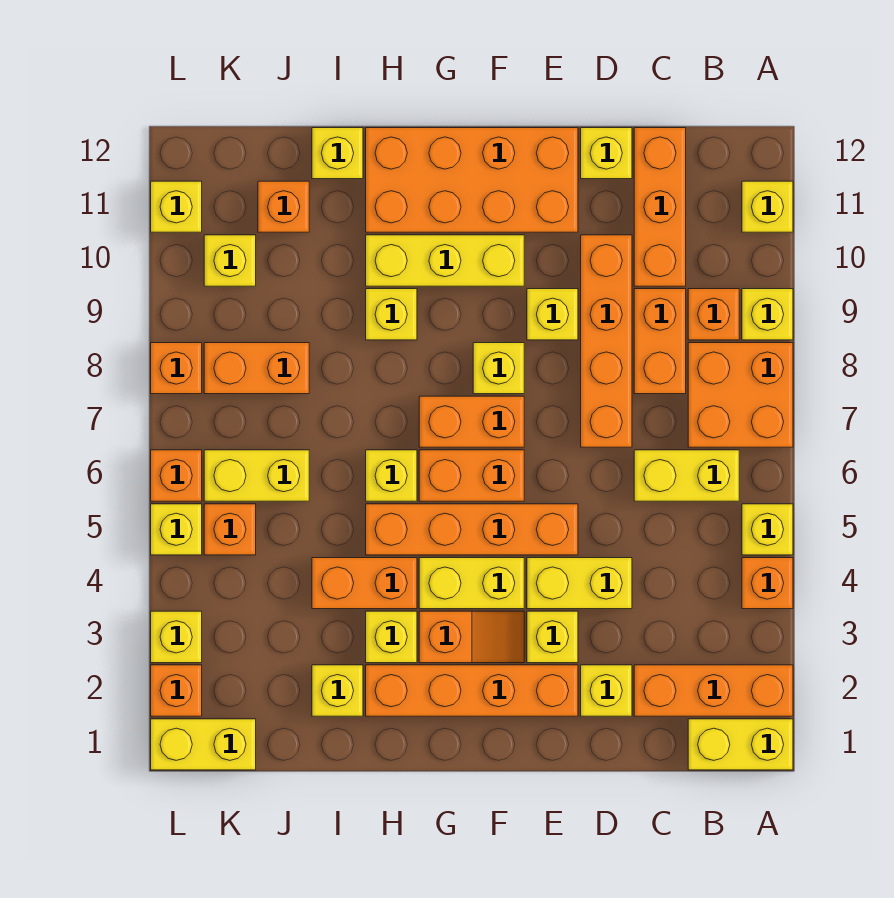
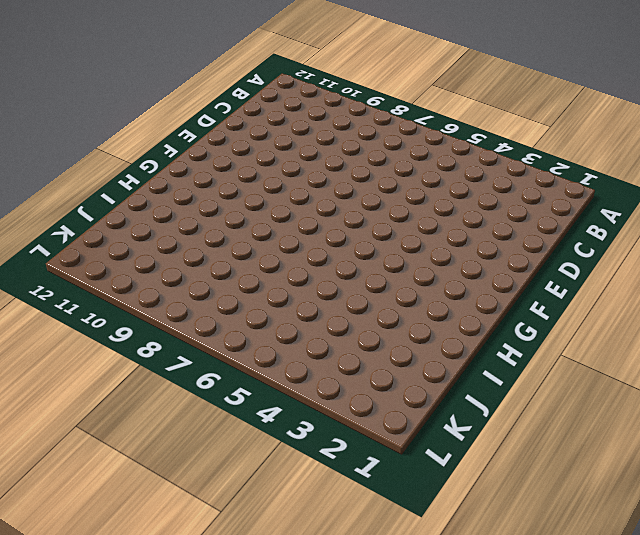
none -> yellow 1x2 brick [688,719,793,770]
none -> orange 1x3 brick [634,665,793,716]
none -> orange 1x1 brick [742,558,793,609]
none -> yellow 1x1 brick [742,504,793,555]

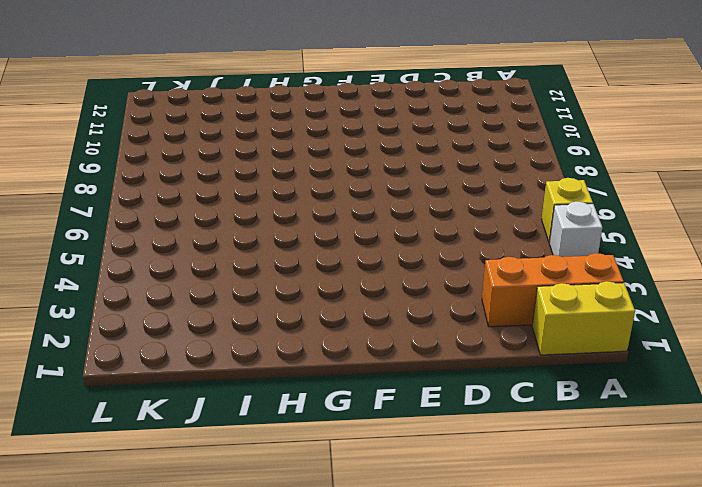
white 1x1 brick [549,202,602,257] -> orange 1x1 brick [742,558,793,609]
none -> orange 2x2 brick [688,343,793,447]
none -> yellow 1x1 brick [742,289,793,340]
none -> yellow 1x1 brick [742,181,793,232]
none -> yellow 1x2 brick [634,450,739,501]

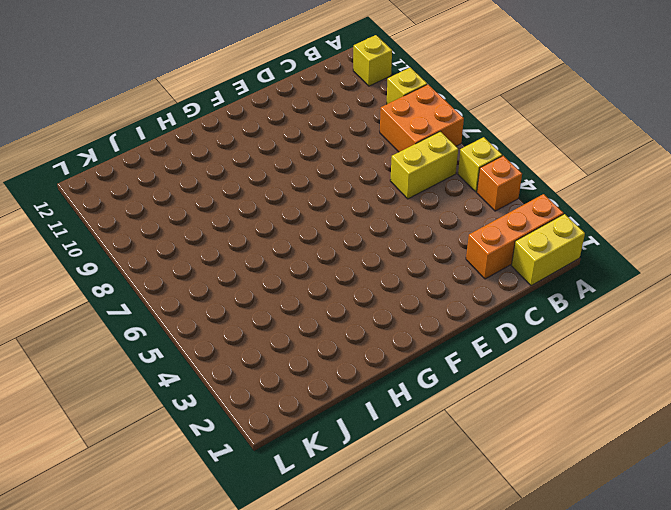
none -> orange 1x1 brick [688,289,739,340]
none -> orange 1x2 brick [634,289,686,394]
none -> orange 1x3 brick [634,128,686,286]
none -> yellow 1x1 brick [581,665,632,716]

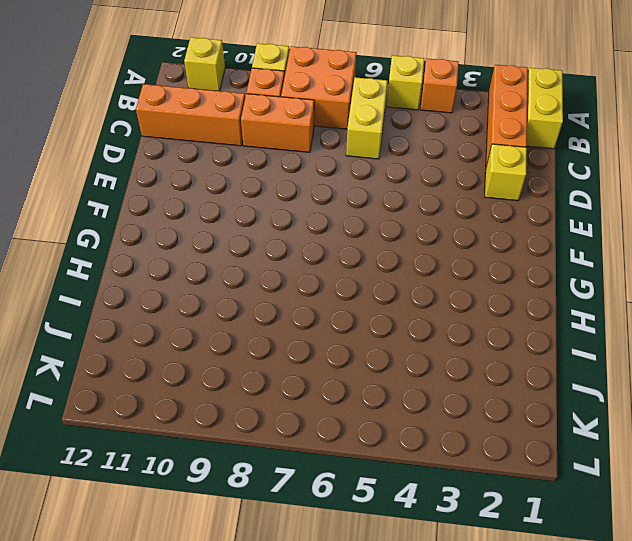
none -> yellow 1x2 brick [527,558,632,609]
none -> orange 1x4 brick [581,235,632,447]
none -> yellow 1x1 brick [581,128,632,179]
none -> orange 1x4 brick [366,665,578,716]

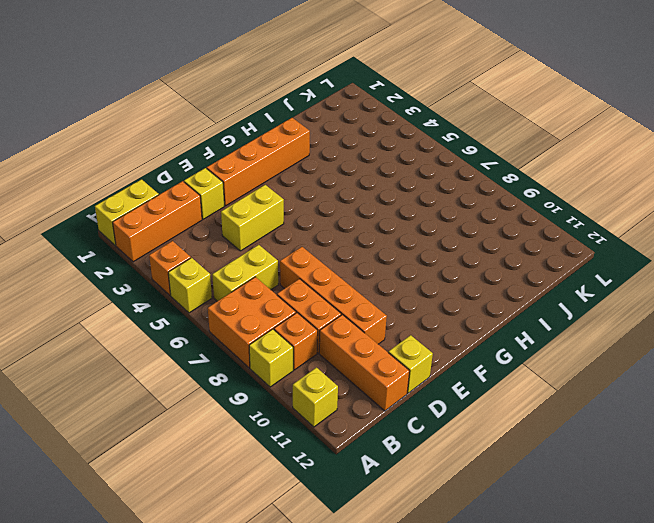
none -> yellow 1x1 brick [527,611,578,663]
none -> orange 1x4 brick [366,504,578,555]
none -> yellow 1x1 brick [527,289,578,340]
none -> orange 2x4 brick [366,128,578,232]

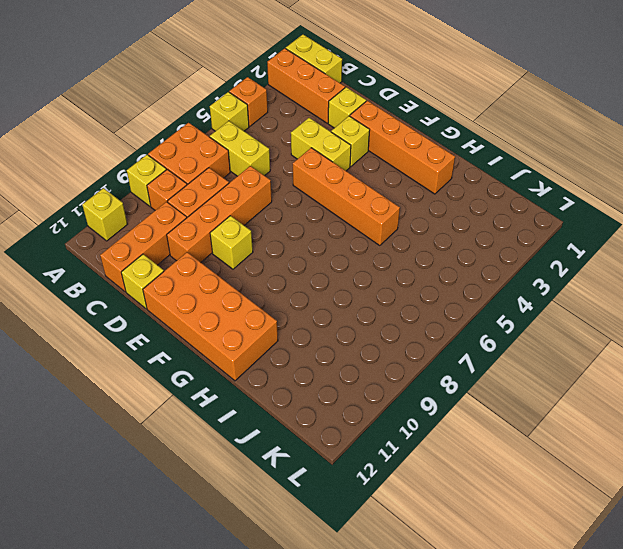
none -> orange 1x2 slope [419,611,524,663]
none -> yellow 1x2 brick [419,558,524,609]
none -> orange 1x2 brick [419,450,524,501]
none -> orange 1x2 brick [419,396,524,447]

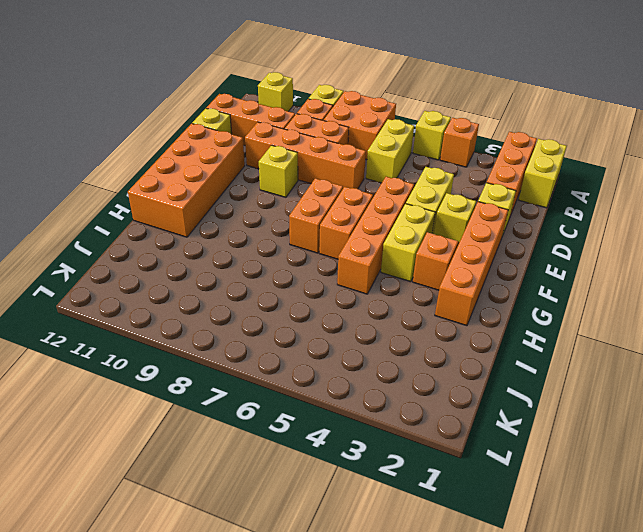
none -> yellow 1x1 brick [473,343,524,394]
none -> yellow 1x3 brick [366,235,524,286]
none -> yellow 1x1 brick [366,611,417,663]
none -> orange 1x2 brick [312,558,417,609]

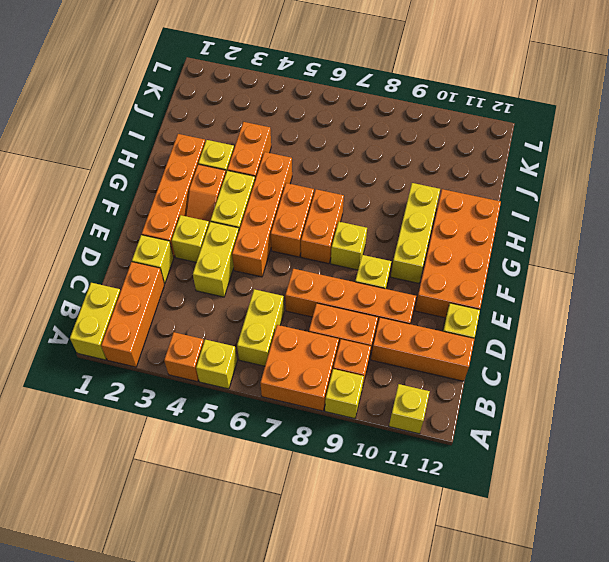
none -> yellow 1x1 brick [366,450,417,501]
none -> yellow 1x1 brick [366,289,417,340]
none -> yellow 1x1 brick [312,665,363,716]
none -> yellow 1x1 brick [312,128,363,179]

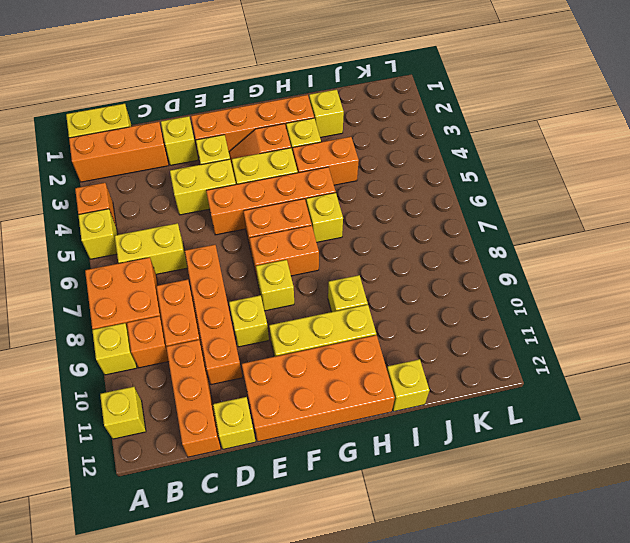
none -> yellow 1x2 brick [204,450,309,501]
none -> orange 1x2 brick [204,343,309,394]
none -> orange 1x1 brick [258,181,309,232]
none -> yellow 1x2 brick [151,719,256,770]

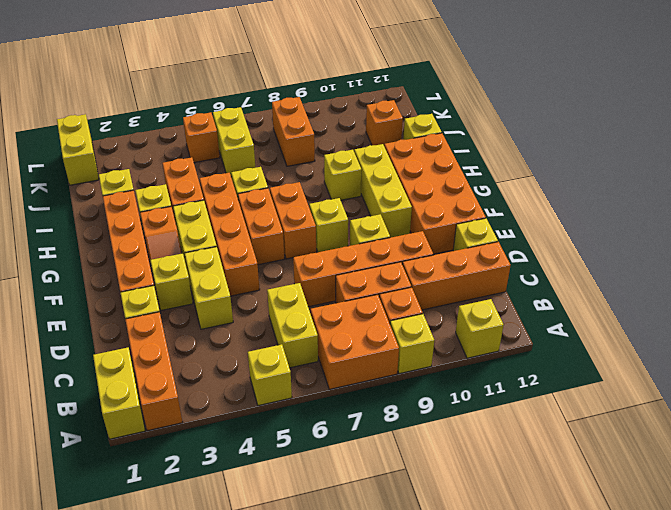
none -> orange 1x1 brick [742,558,793,609]
none -> yellow 1x1 brick [204,235,256,286]
none -> orange 1x1 brick [151,665,202,716]
none -> yellow 1x1 brick [151,611,202,663]

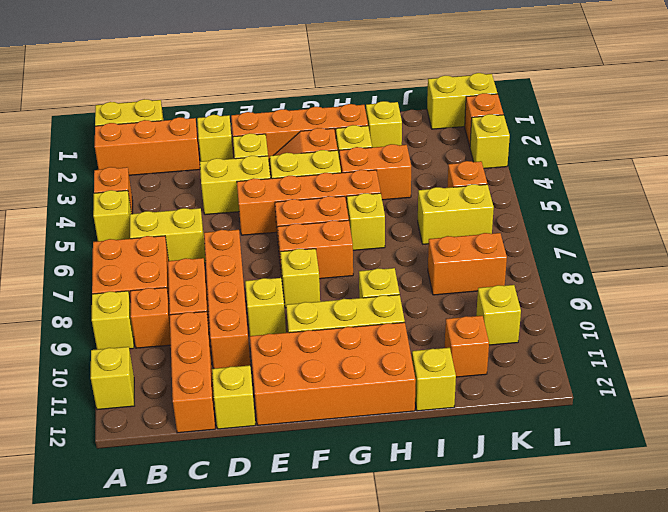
none -> yellow 1x1 brick [151,504,202,555]
none -> orange 1x1 brick [151,450,202,501]
none -> orange 1x1 brick [151,343,202,394]
none -> yellow 1x1 brick [151,181,202,232]

